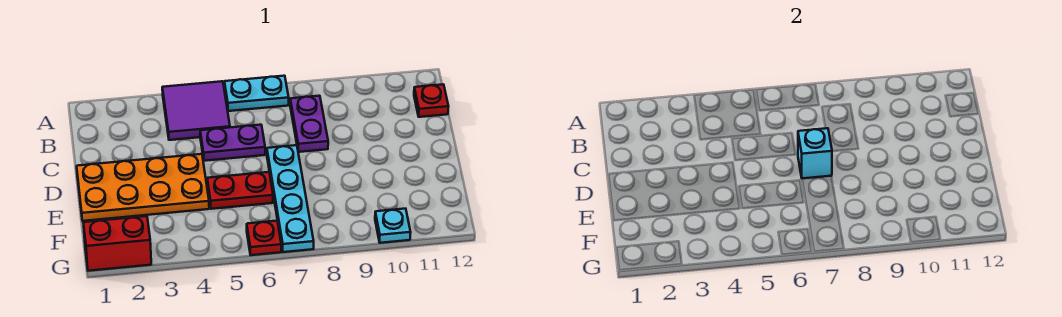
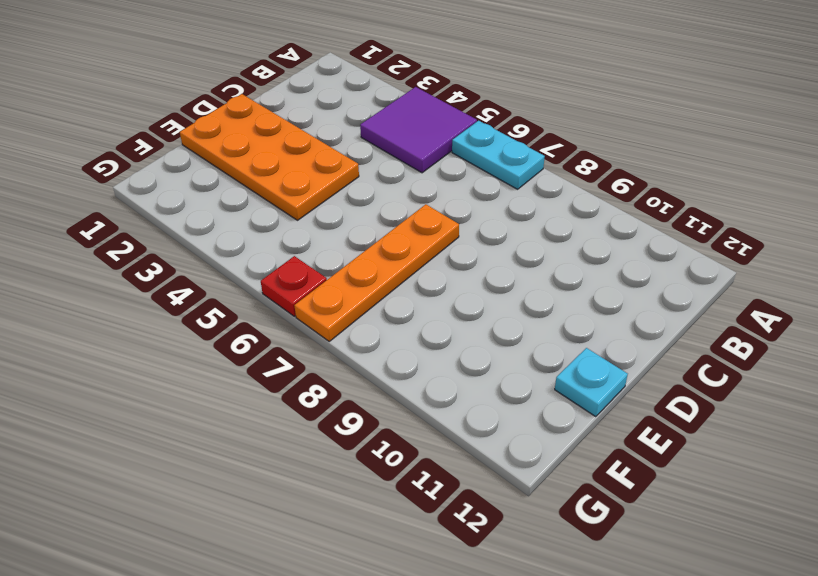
orange 1x4 plate [294,204,459,341] -> cyan 1x4 plate [267,145,314,252]
cyan 1x1 plate [555,348,628,417] -> cyan 1x1 plate moved to [375,209,411,243]
none -> purple 1x2 plate [290,96,328,152]
none -> red 1x1 plate [414,84,449,117]
none -> purple 1x2 plate [200,125,265,161]

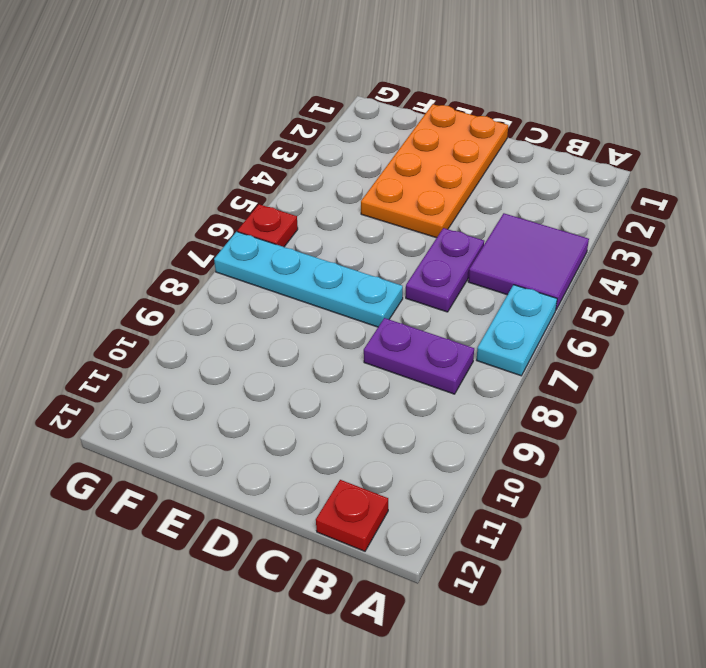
none -> red 1x2 plate [207,172,273,209]
none -> red 1x2 brick [83,216,151,271]
none -> cyan 1x1 plate [375,209,411,243]

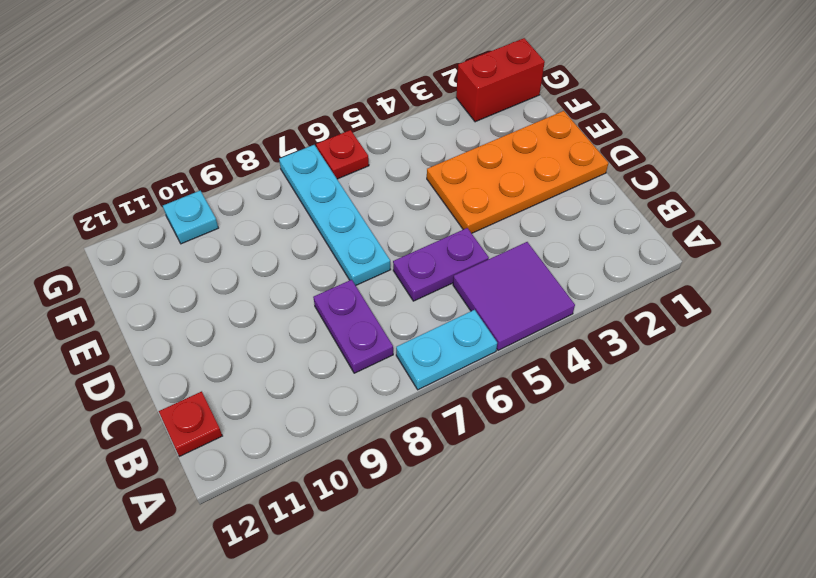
none -> red 1x2 plate [207,172,273,209]
none -> cyan 1x1 brick [798,128,832,178]

